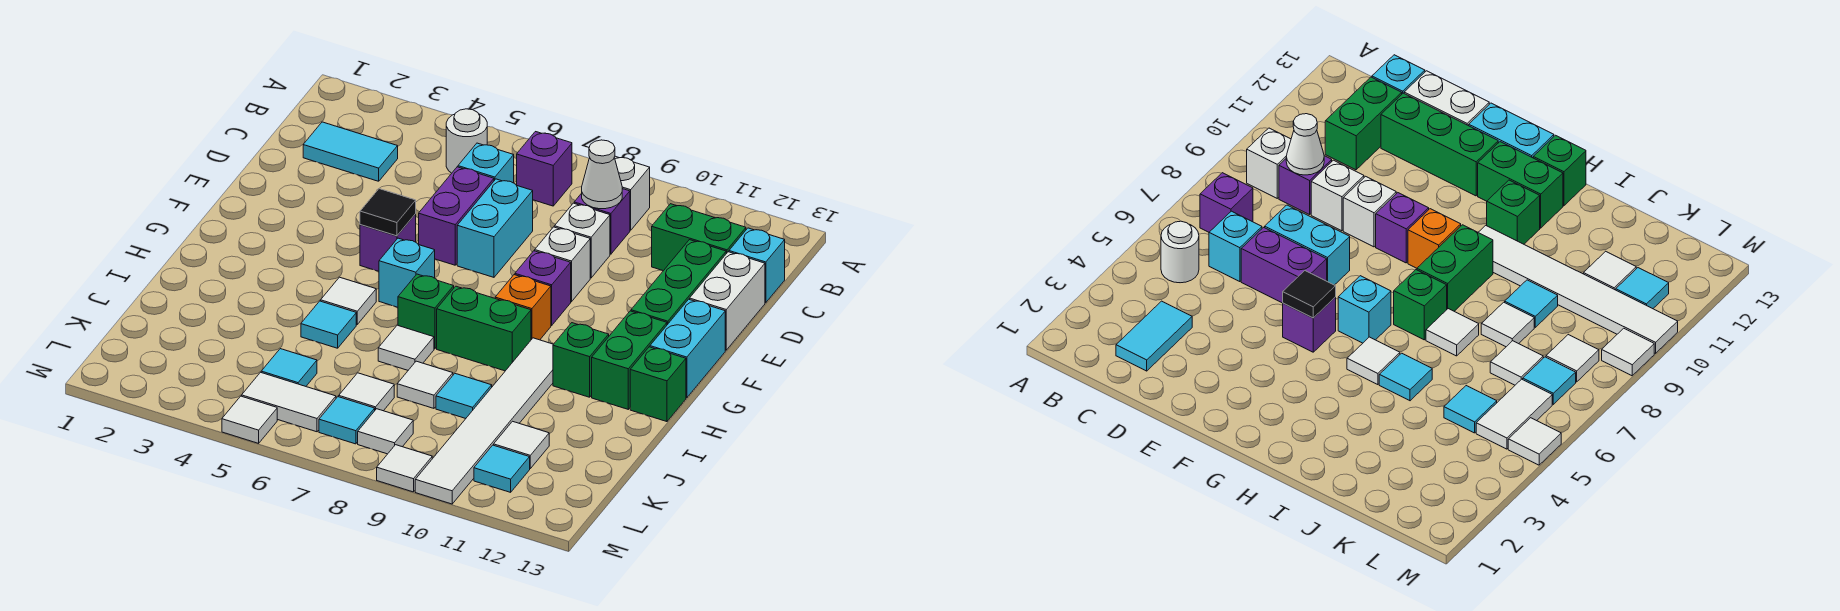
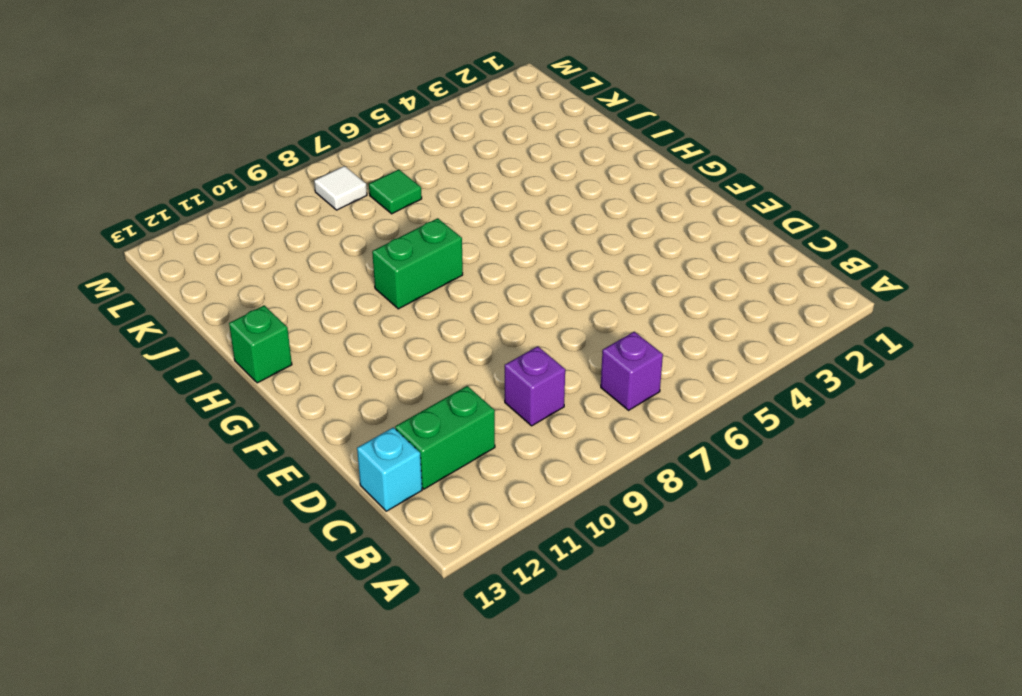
green 1x1 tile [369,170,422,214] -> white 1x1 tile [339,373,394,411]
none -> white 1x1 round brick [446,109,487,173]
none -> white 1x1 brick [614,156,650,230]
none -> cyan 1x2 tile [303,122,398,181]
none -> cyan 1x1 brick [458,143,514,183]

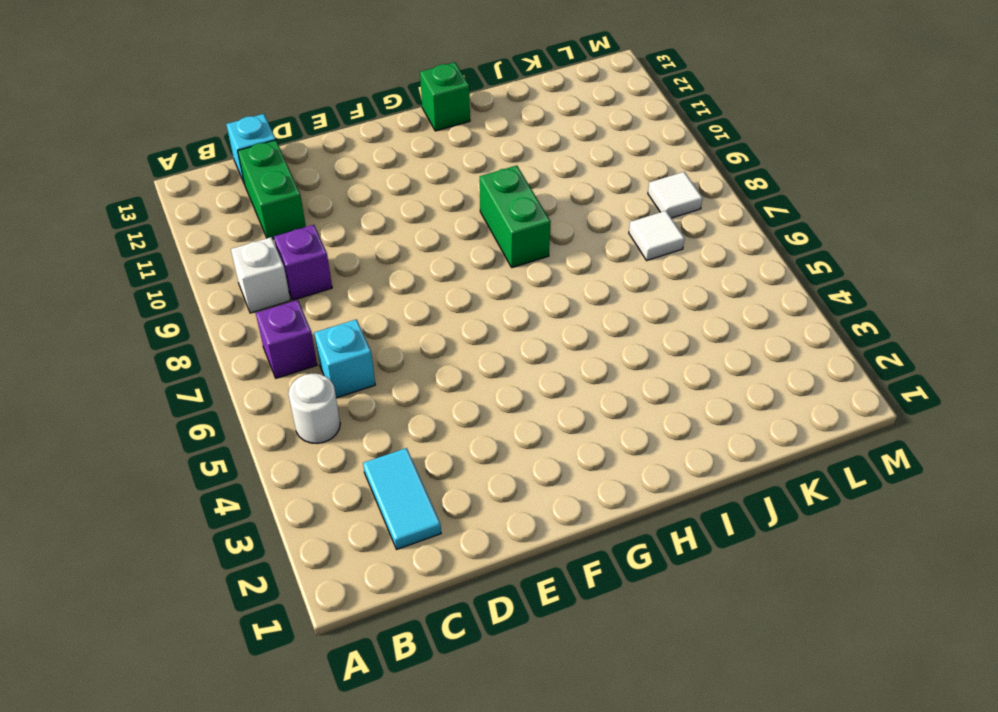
none -> purple 1x2 brick [419,167,494,265]
none -> cyan 1x2 brick [457,179,533,277]
none -> white 1x1 brick [554,203,610,278]
none -> green 1x3 brick [631,240,726,325]

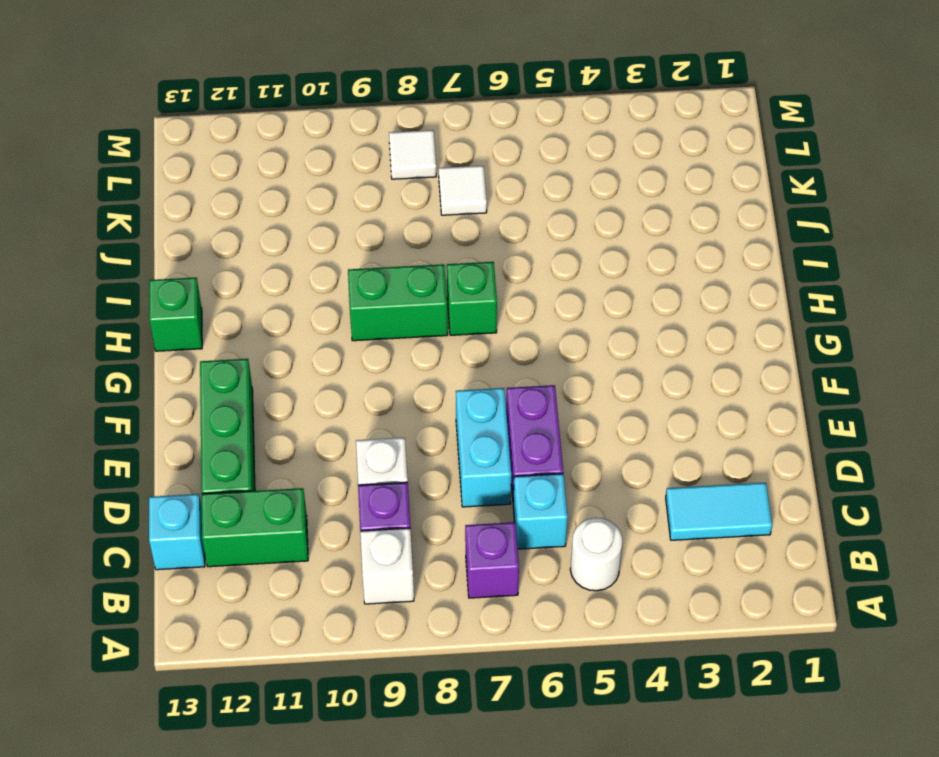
none -> white 1x2 brick [690,252,765,350]
none -> white 1x1 brick [535,227,590,302]
none -> purple 1x1 brick [360,214,416,271]
none -> purple 1x1 brick [515,251,571,325]

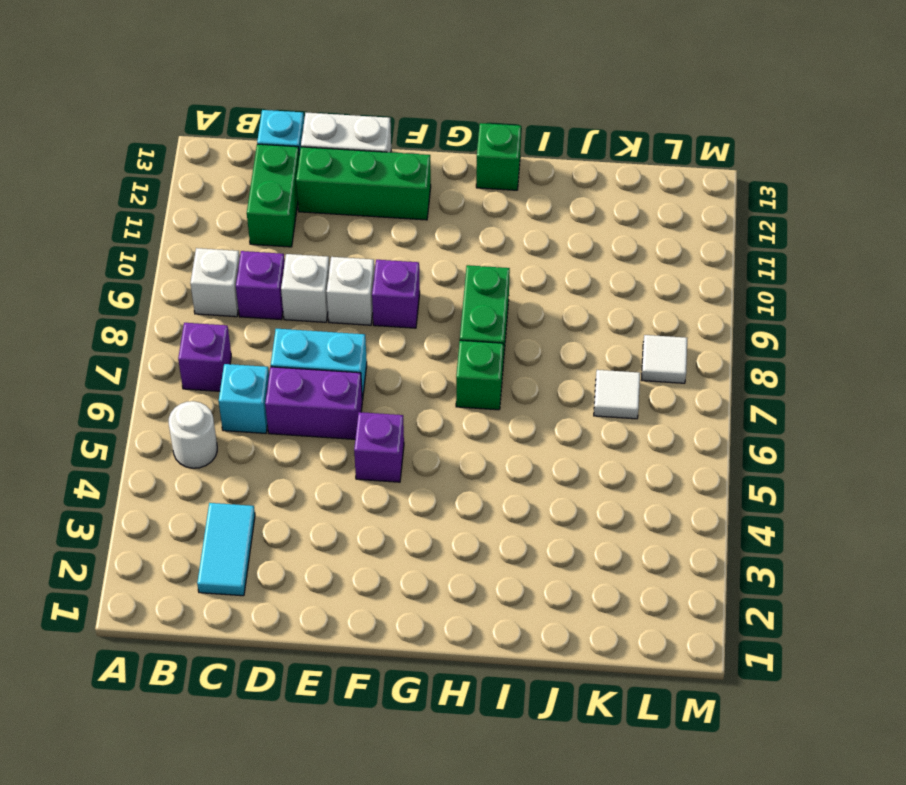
none -> cyan 1x2 brick [650,299,725,398]
none -> cyan 1x1 brick [379,238,435,307]
none -> orange 1x1 brick [495,275,551,340]
none -> green 1x2 brick [592,311,667,409]

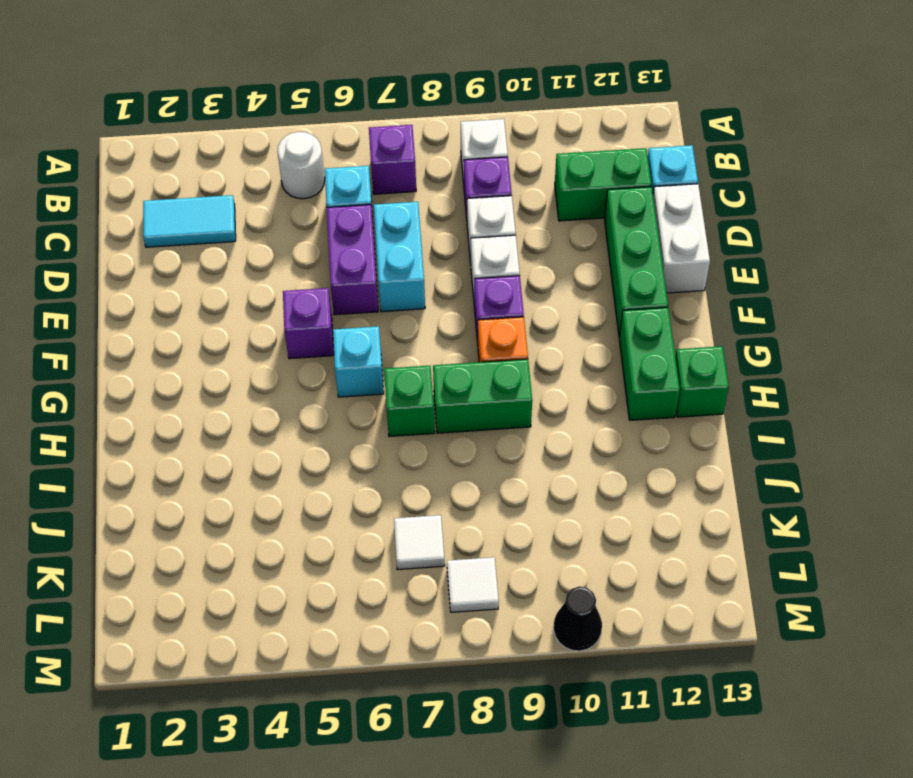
black 1x1 cone [554,586,602,651] -> white 1x6 tile [415,338,553,504]
none -> cyan 1x2 brick [650,299,725,398]
none -> white 1x1 tile [321,277,376,324]
none -> green 1x1 brick [553,323,609,397]
none -> cyan 1x1 tile [301,301,356,348]

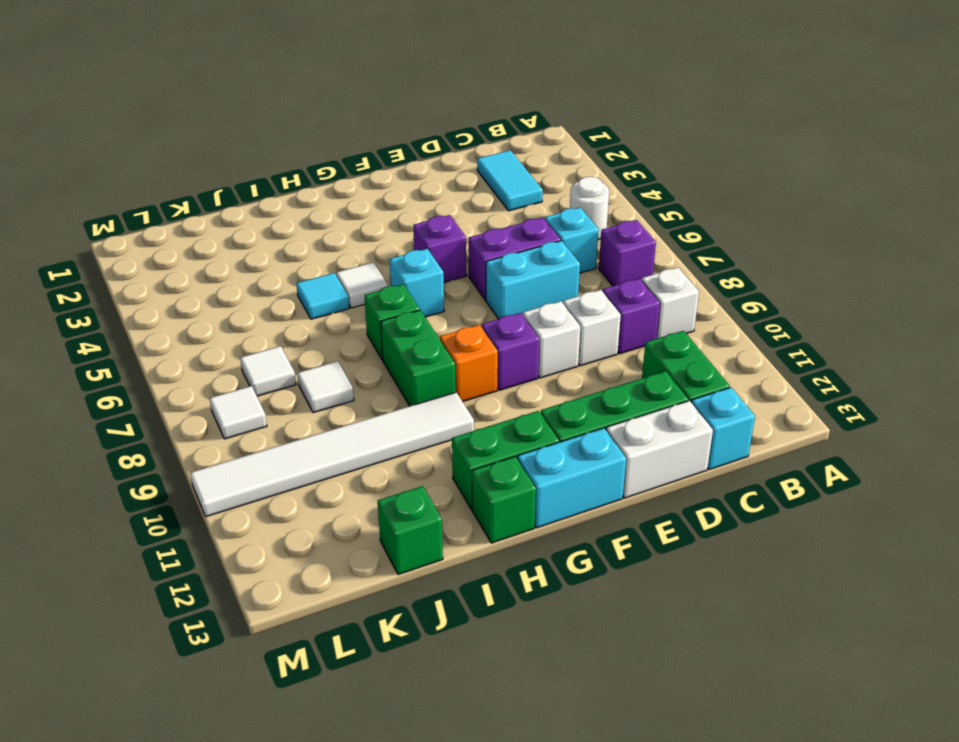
green 1x1 brick [378,486,443,575] -> green 1x1 brick moved to [553,323,609,397]
none -> white 1x1 tile [378,325,434,370]
none -> cyan 1x1 tile [436,374,492,418]
none -> cyan 1x1 tile [261,349,317,386]
none -> white 1x1 tile [494,421,549,468]

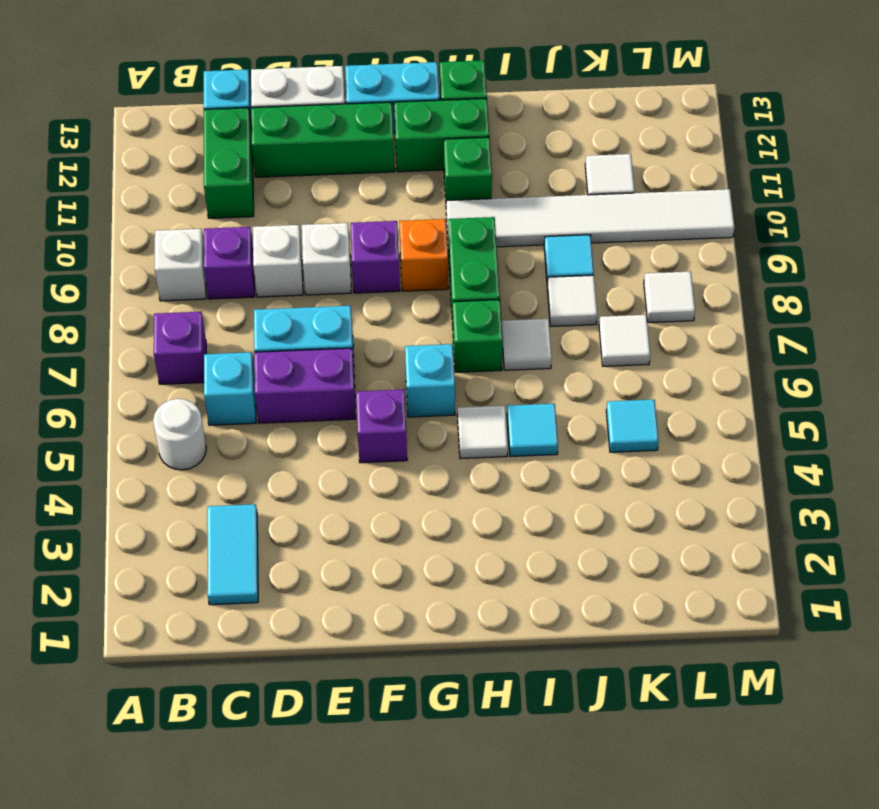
none -> white 1x2 tile [242,372,336,432]
none -> cyan 1x1 tile [319,397,375,444]
none -> cyan 1x1 tile [474,445,530,492]
none -> white 1x1 tile [222,396,277,443]

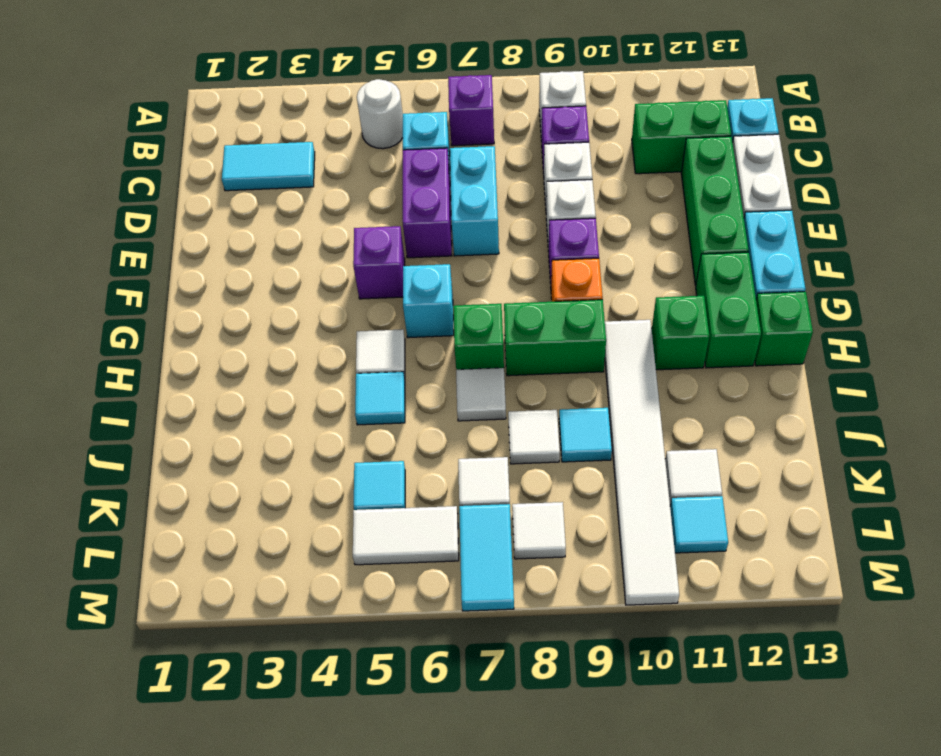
cyan 1x2 tile [459,504,514,611] -> cyan 1x1 tile [319,397,375,444]
none -> white 1x1 tile [222,396,277,443]
none -> white 1x1 tile [377,445,432,492]
none -> white 1x1 cone [582,140,622,209]
none -> black 1x1 tile [360,189,416,236]

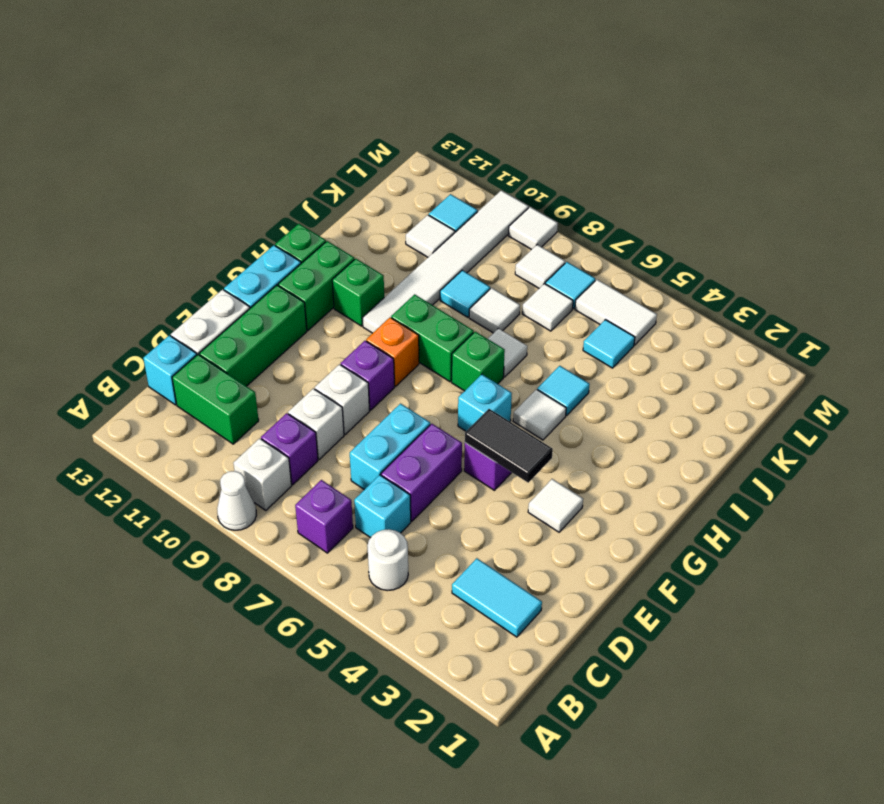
white 1x1 cone [217,471,256,530] -> white 1x1 cone moved to [582,140,622,209]
white 1x1 tile [528,479,583,532] -> white 1x1 tile moved to [222,396,277,443]
black 1x2 tile [465,409,553,483] -> black 1x1 tile [360,189,416,236]

